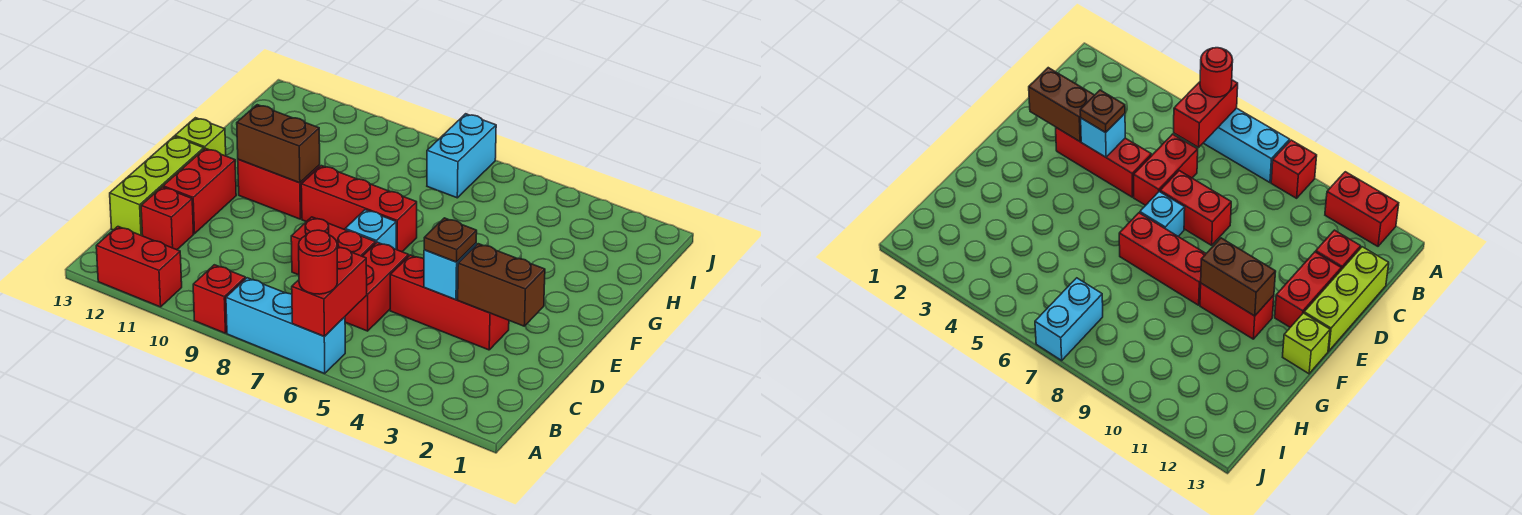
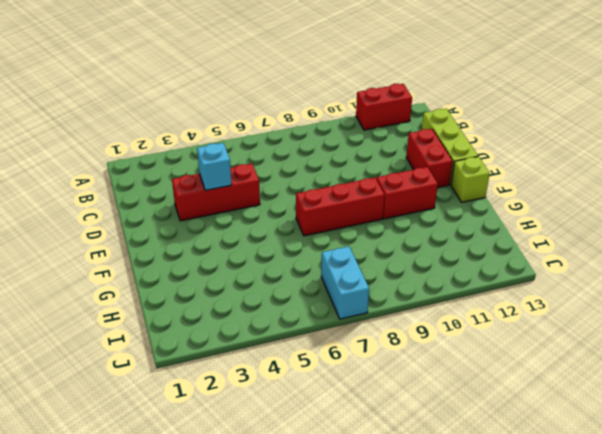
none -> cyan 1x3 brick [226,278,345,374]
none -> red 1x1 brick [193,265,245,333]
none -> red 1x2 brick [345,242,409,331]

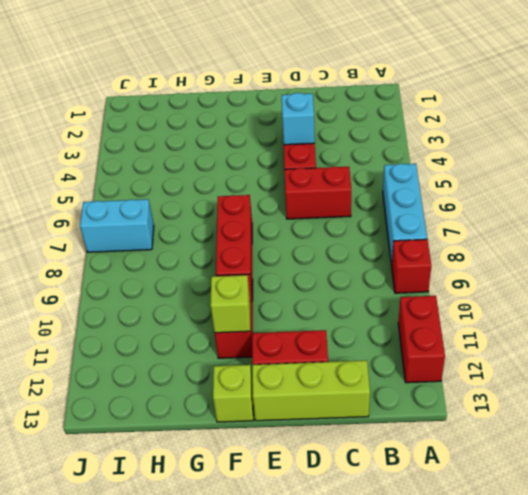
lime 1x1 brick [210,275,250,333] -> brown 1x2 brick [237,105,320,183]
none -> red 1x1 brick [141,187,194,250]
none -> red 1x2 brick [291,217,376,275]
none -> cyan 1x1 brick [345,210,396,249]

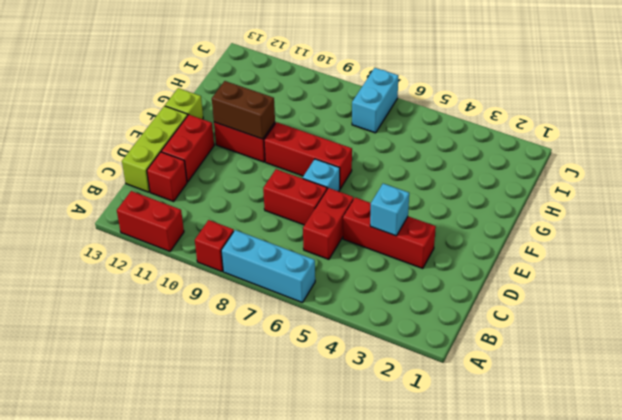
none -> red 1x2 brick [292,247,367,336]
none -> brown 1x2 brick [458,244,545,326]
none -> red 1x1 round brick [299,230,337,294]

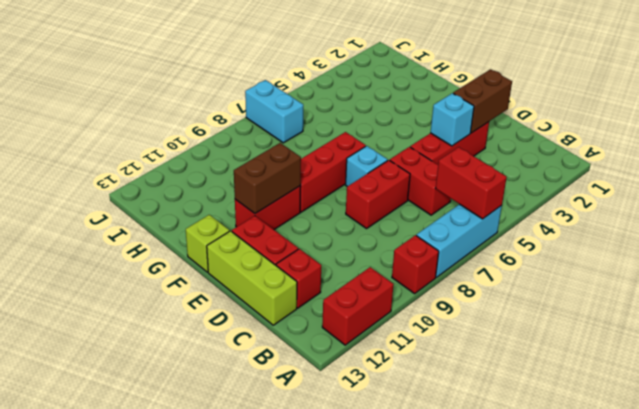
none -> red 1x1 round brick [299,230,337,294]
none -> brown 1x1 plate [424,218,477,262]

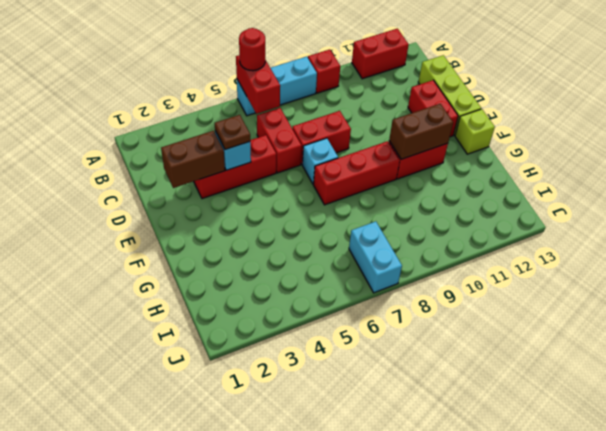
none -> red 1x1 brick [141,187,194,250]

